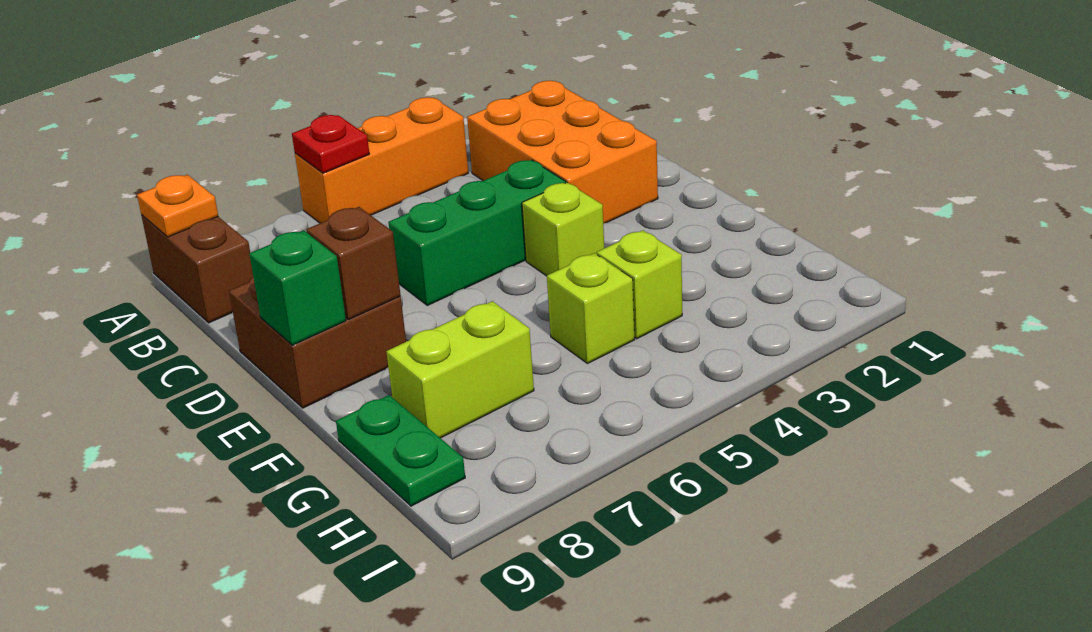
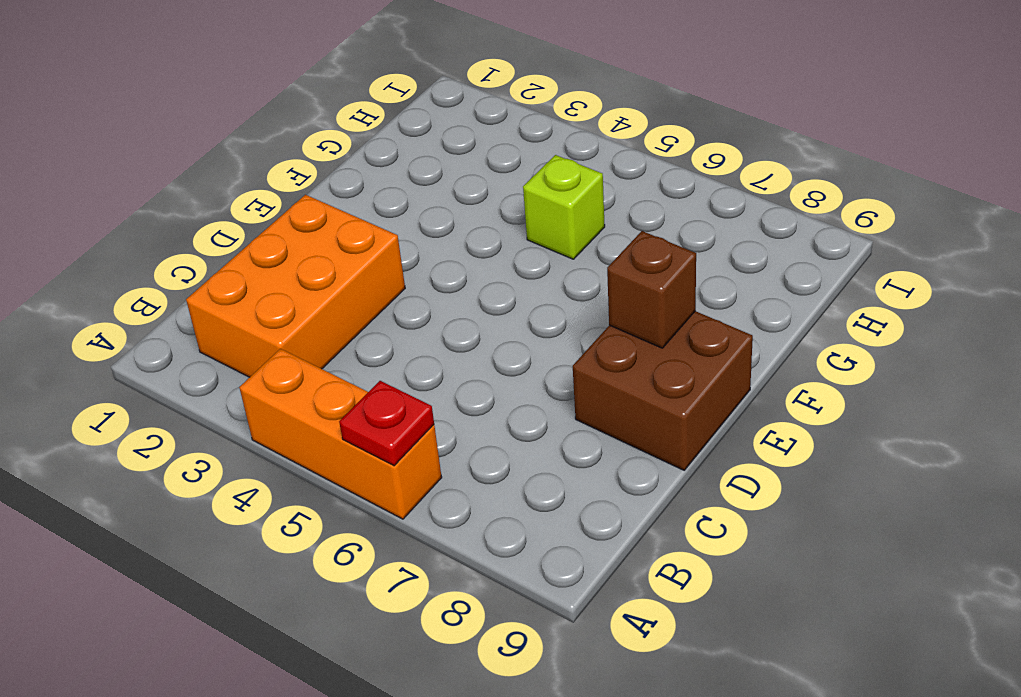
none -> brown 1x2 brick [141,215,253,323]
none -> green 1x3 brick [388,160,566,306]
none -> lime 1x1 brick [522,182,604,276]

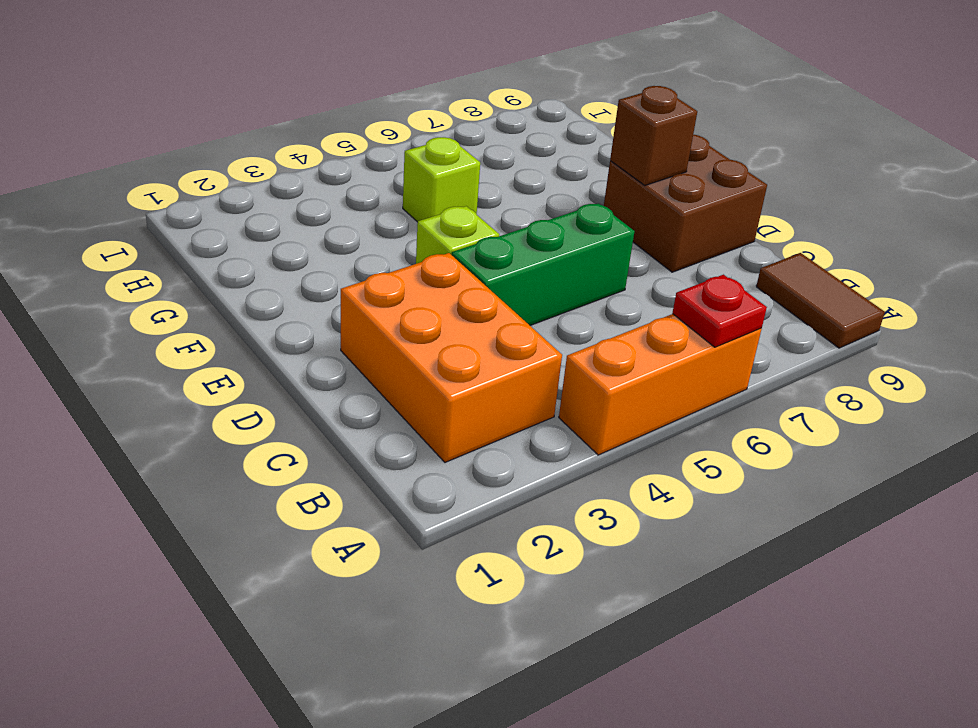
brown 1x2 tile [756,253,885,348] -> brown 1x2 brick [141,215,253,323]
none -> lime 1x1 brick [597,230,682,339]
none -> lime 1x2 brick [386,301,534,438]
none -> green 1x2 plate [336,395,465,506]

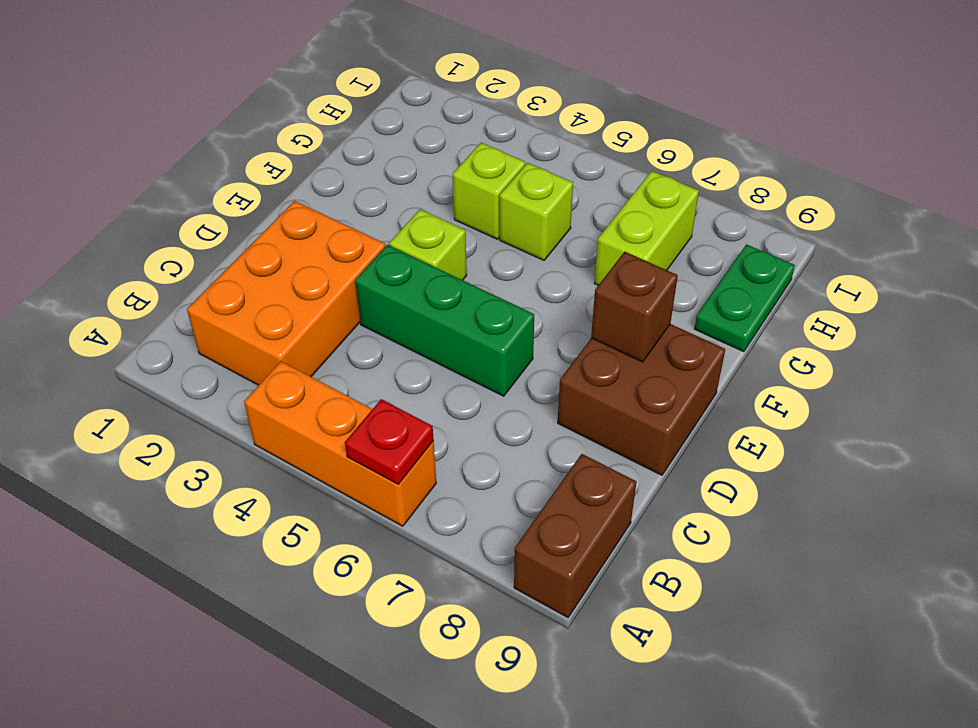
lime 1x2 brick [595,171,699,285] -> lime 1x2 brick turned to [386,301,534,438]
none -> orange 1x1 plate [137,175,218,237]
none -> green 1x1 brick [249,230,346,345]

